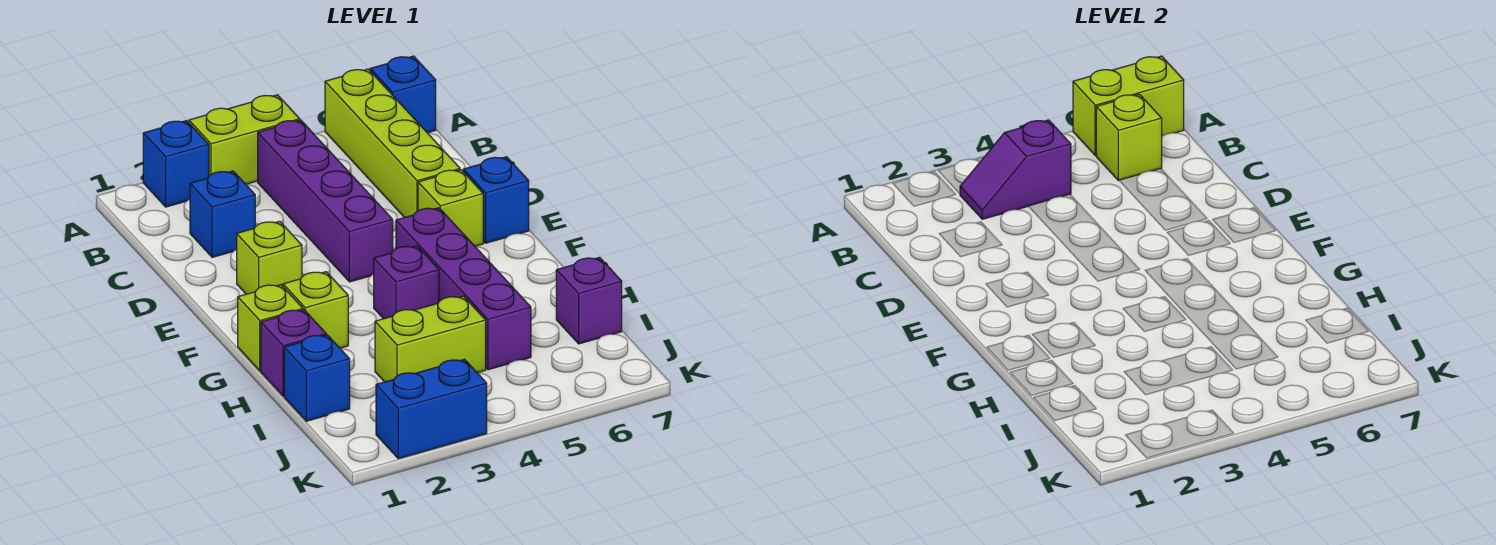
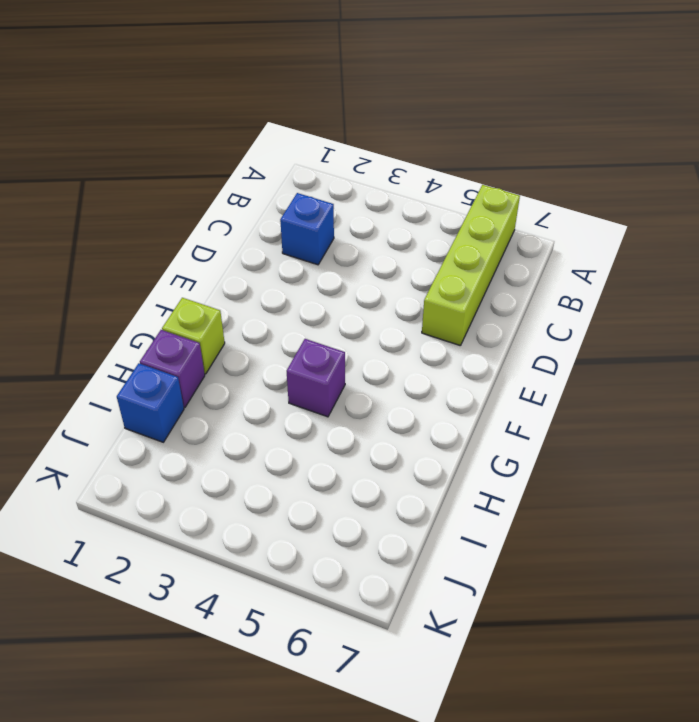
none -> blue 1x1 brick [143,121,209,207]
none -> lime 1x2 brick [189,95,300,184]
none -> blue 1x1 brick [370,56,436,133]

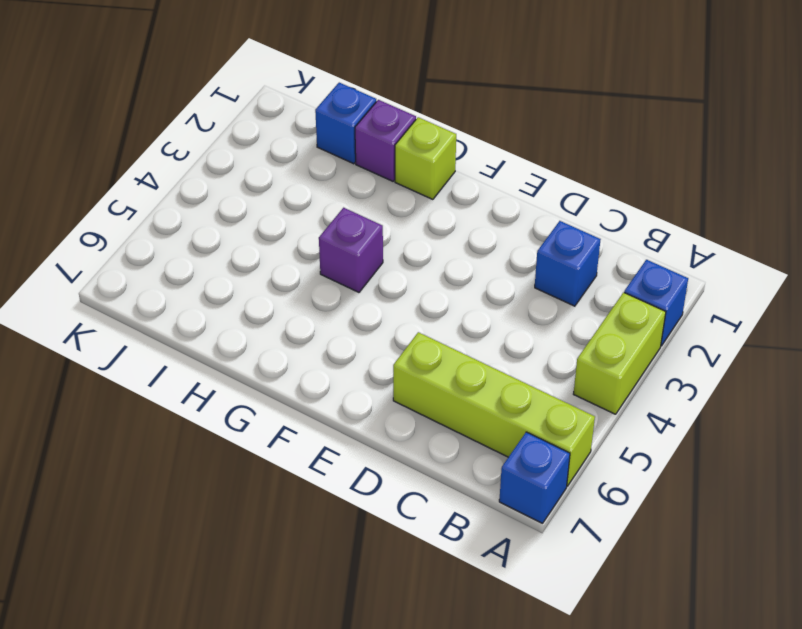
none -> purple 1x4 brick [258,120,393,282]
none -> lime 1x1 brick [237,221,302,294]
none -> lime 1x1 brick [418,170,483,246]

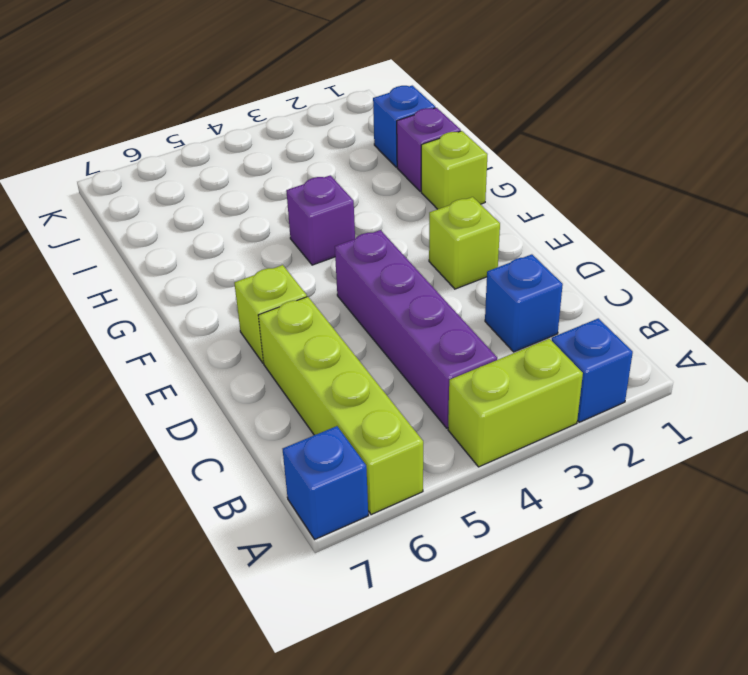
none -> blue 1x1 brick [463,157,529,243]
none -> purple 1x4 brick [396,208,531,370]
none -> lime 1x1 brick [283,272,348,348]

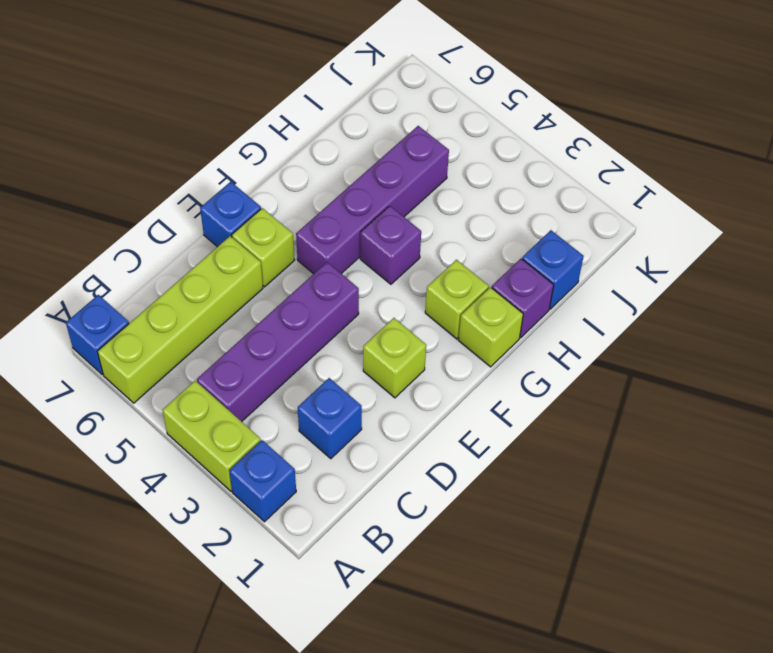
none -> lime 1x2 brick [375,296,486,382]
none -> purple 1x1 brick [556,258,622,344]
none -> blue 1x2 brick [376,359,487,459]

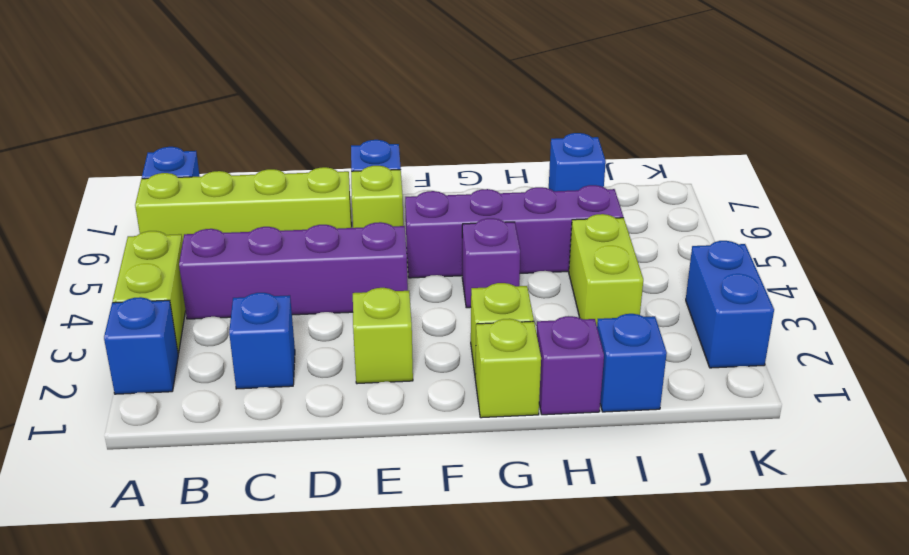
blue 1x1 brick [549,133,606,191] -> purple 1x1 brick [556,258,622,344]
none -> lime 1x2 brick [1073,56,1184,156]
none -> purple 1x2 slope [960,120,1071,219]
none -> lime 1x1 brick [1096,94,1162,181]

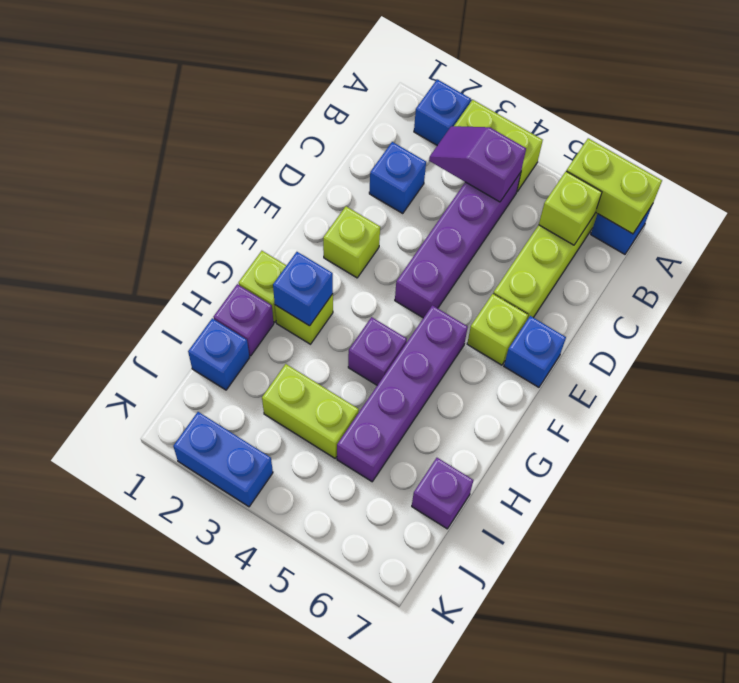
blue 1x1 brick [273,252,333,326] -> none

